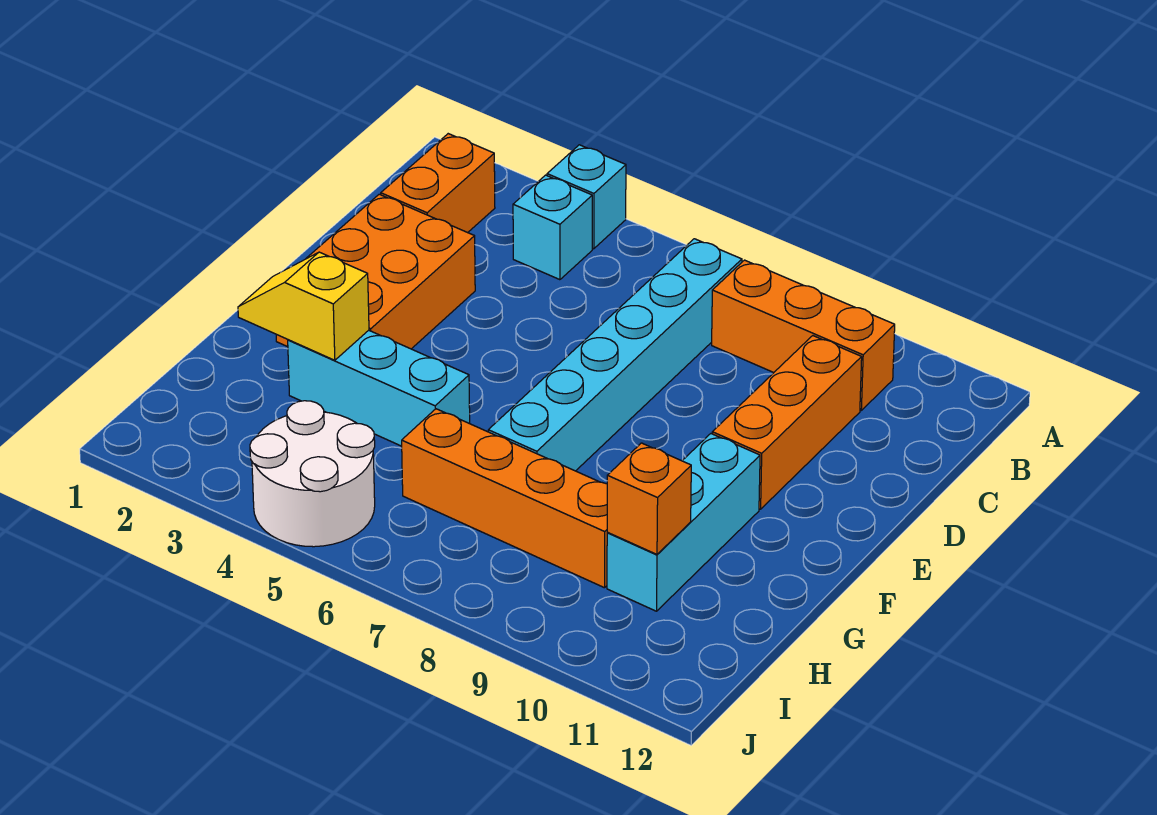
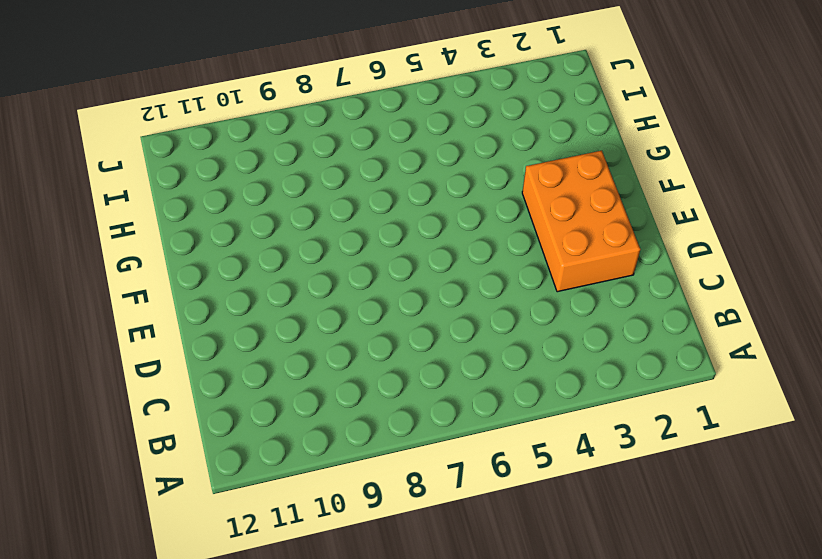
none -> cyan 1x1 brick [547,145,626,249]
none -> orange 1x2 brick [381,134,495,233]
none -> cyan 1x1 brick [513,175,592,280]

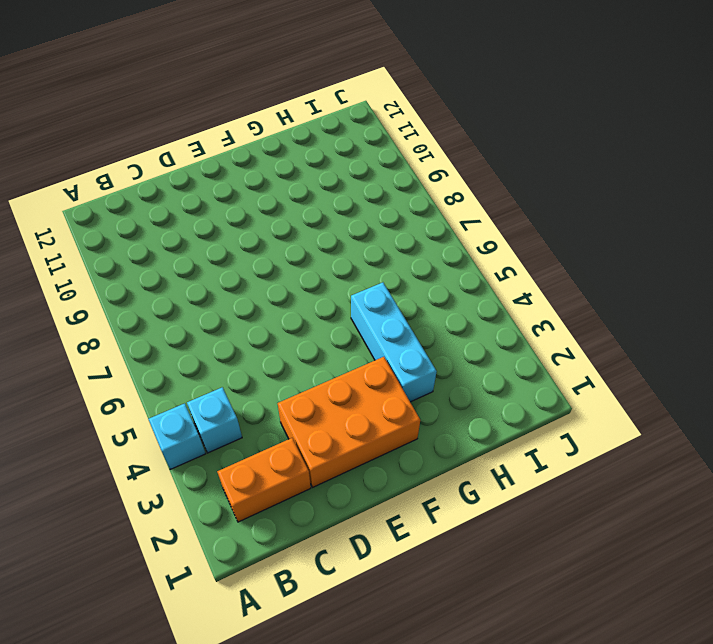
none -> cyan 1x6 brick [488,239,742,471]
none -> orange 1x3 brick [712,260,895,410]
none -> orange 1x3 brick [712,336,862,509]

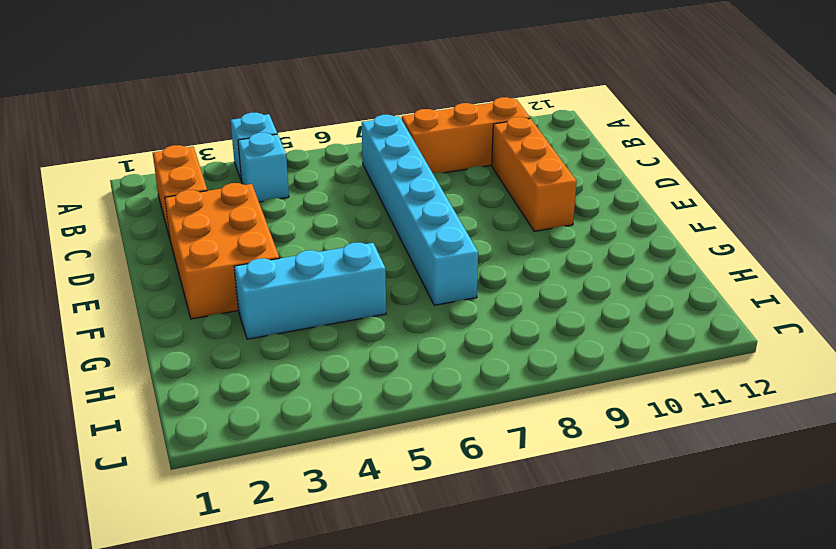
none -> cyan 1x3 brick [607,434,760,611]
none -> orange 1x4 brick [402,409,607,588]
none -> white 2x2 round brick [250,401,375,547]

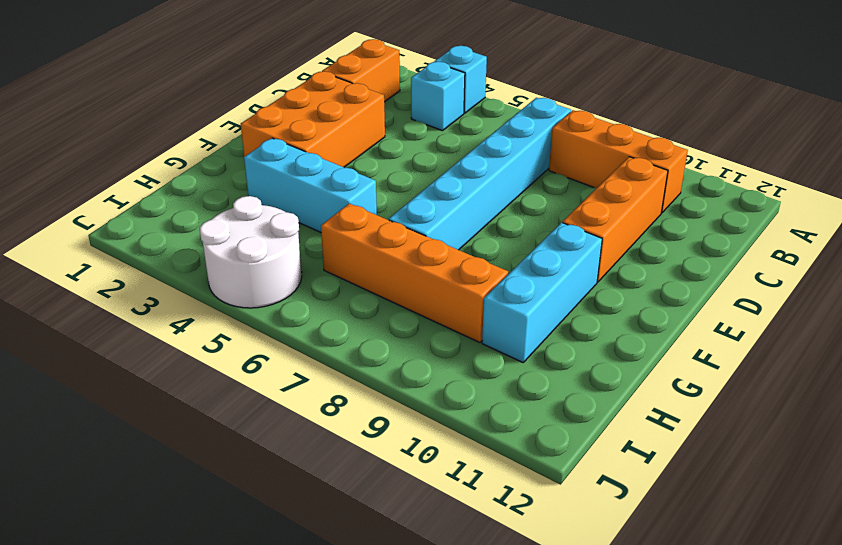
none -> yellow 1x2 slope [238,252,369,360]
none -> orange 1x1 brick [607,443,691,554]

